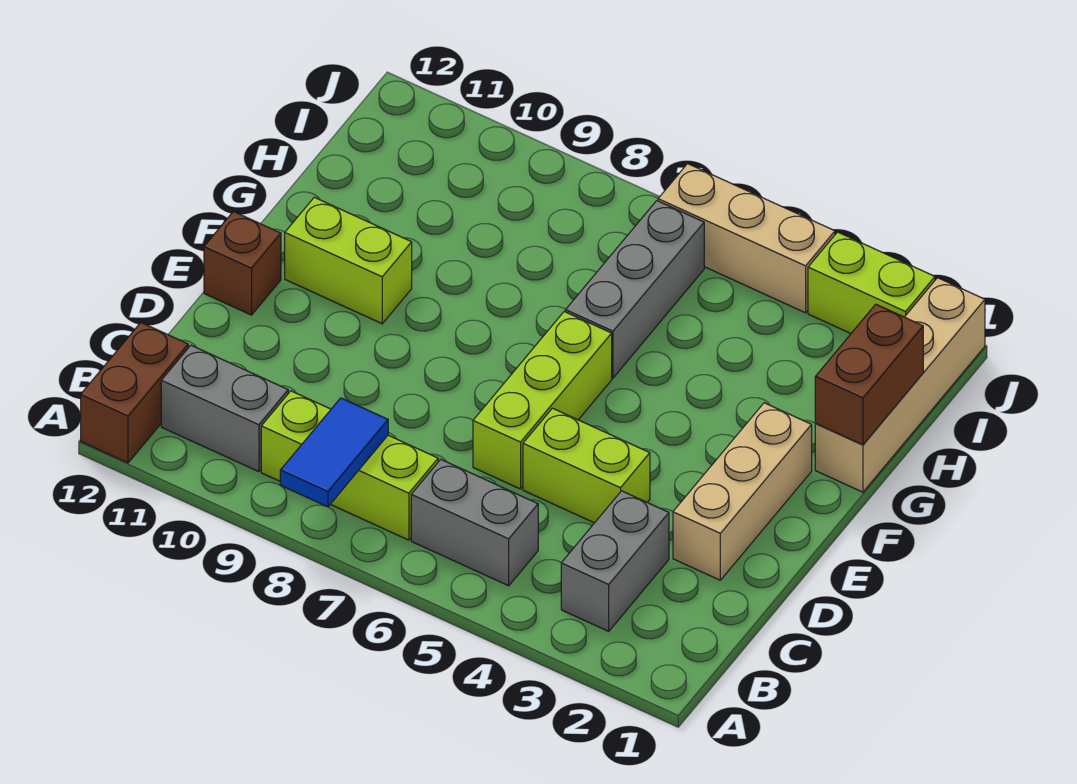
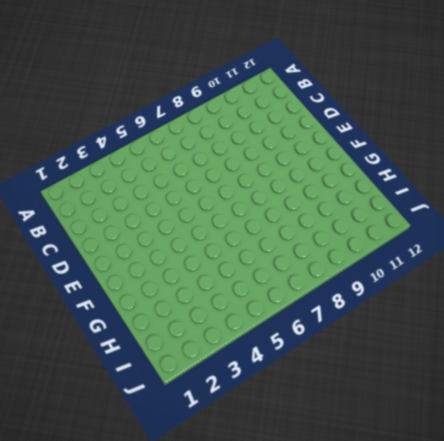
none -> brown 1x2 brick [81,323,188,463]
none -> grey 1x2 brick [561,491,669,631]
none -> grey 1x2 brick [411,459,538,586]

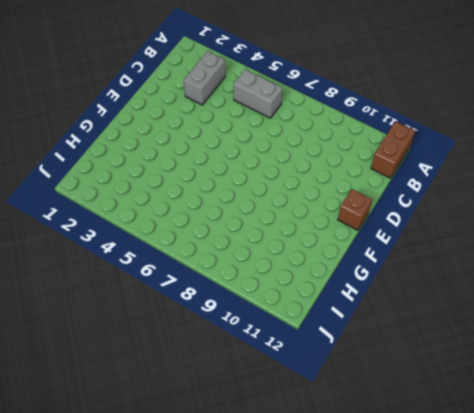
none -> lime 1x3 brick [261,391,438,540]
none -> grey 1x2 brick [161,345,288,472]
none -> tan 1x3 brick [673,403,812,580]

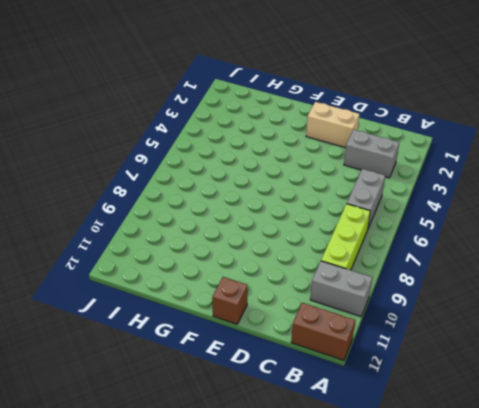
grey 1x2 brick [310,261,372,316] -> grey 1x2 brick turned to [161,345,288,472]
tan 1x2 brick [306,102,359,148] -> tan 1x3 brick [673,403,812,580]
none -> lime 1x2 brick [523,408,650,523]
none -> lime 1x3 brick [473,312,612,489]
none -> lime 1x2 brick [285,197,412,324]

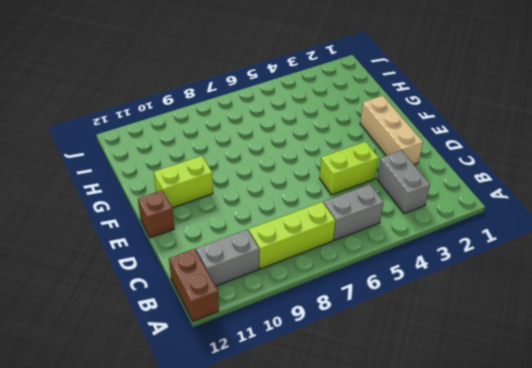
none -> lime 1x3 brick [473,312,612,489]
none -> tan 1x4 brick [815,278,985,492]
none -> grey 1x3 brick [566,201,704,378]

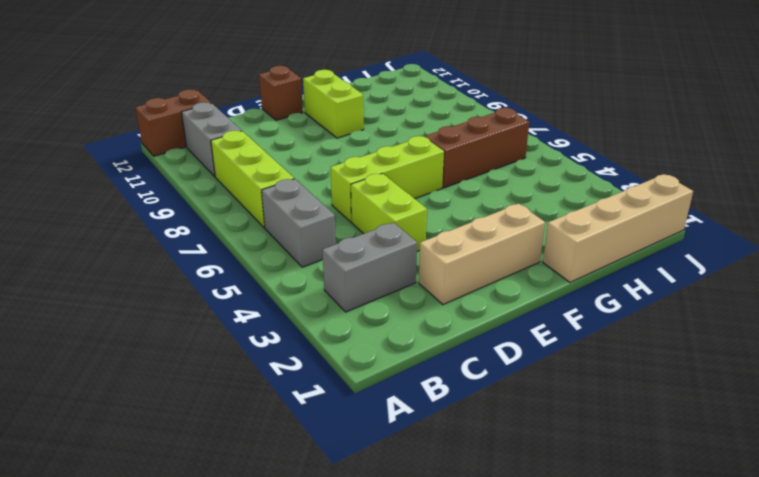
brown 1x3 brick [425,108,529,188] -> grey 1x3 brick [566,201,704,378]
none -> lime 1x2 brick [808,232,935,333]
none -> tan 1x3 brick [658,164,835,313]
none -> blue 1x2 tile [280,398,388,507]

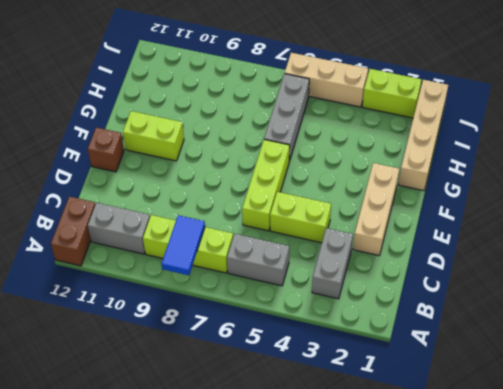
none -> brown 1x2 brick [815,304,923,445]

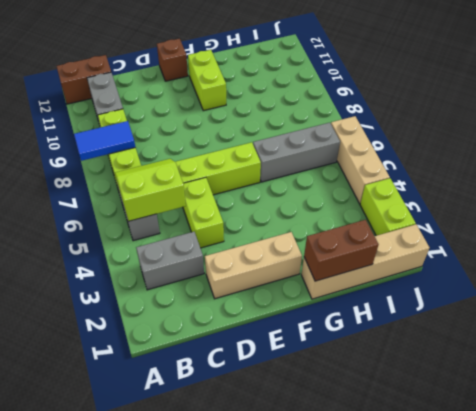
lime 2x2 slope [115,159,186,221] -> none

